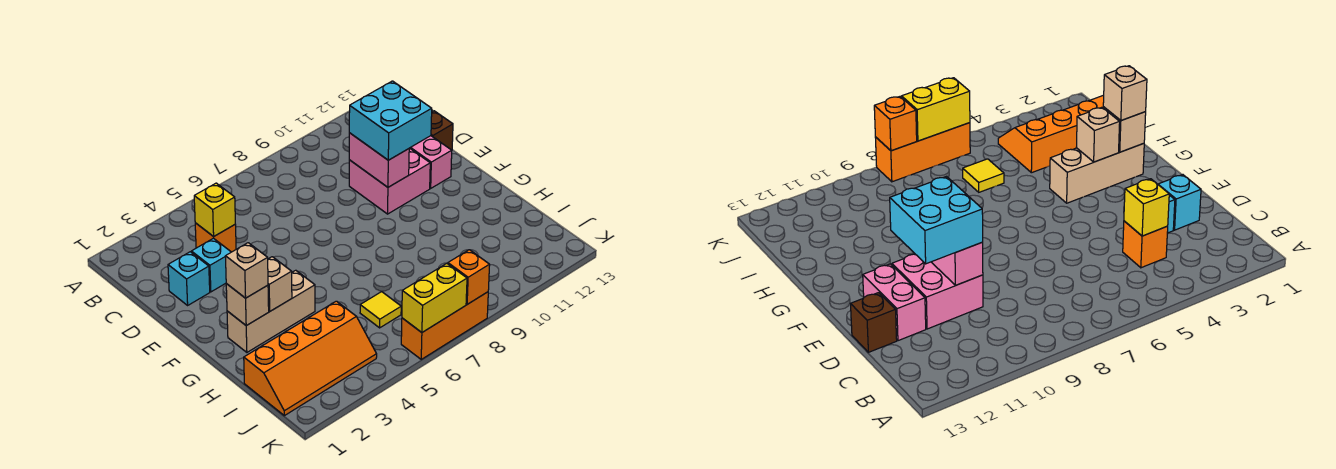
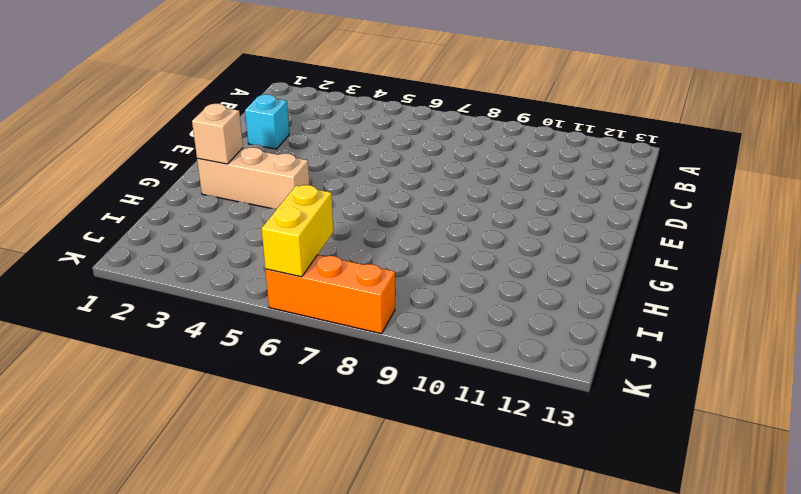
yellow 1x2 brick [262,185,333,277] -> yellow 1x2 brick turned to [402,263,467,332]
none -> orange 1x1 brick [195,223,236,252]
none -> cyan 1x1 brick [191,238,231,292]
none -> pink 2x2 brick [349,148,430,214]

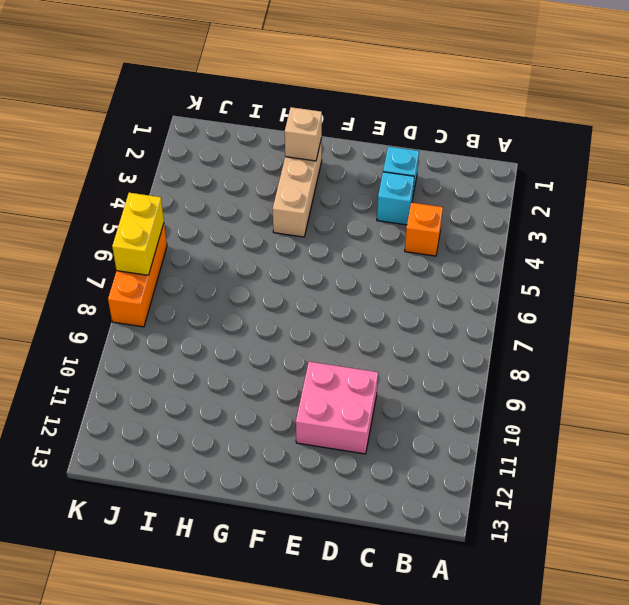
none -> pink 1x2 brick [410,136,452,188]
none -> brown 1x1 brick [431,111,453,150]
none -> orange 2x4 slope [244,301,377,416]

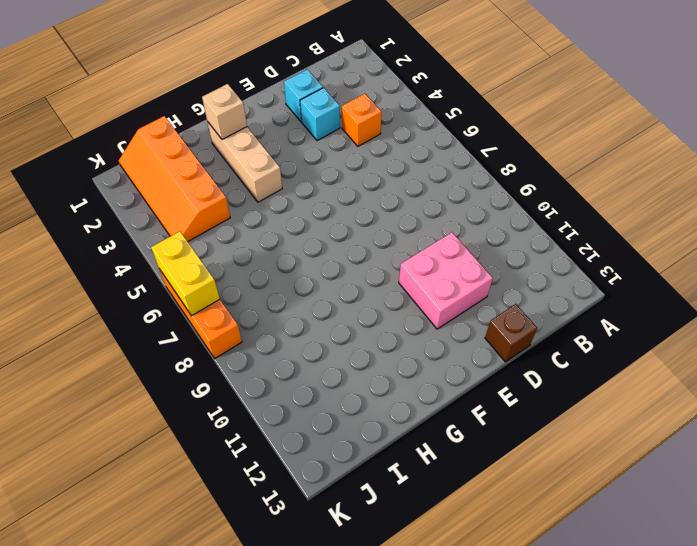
none -> pink 1x2 brick [410,136,452,188]
none -> yellow 1x1 tile [360,292,401,328]
none -> yellow 1x1 brick [194,183,235,237]

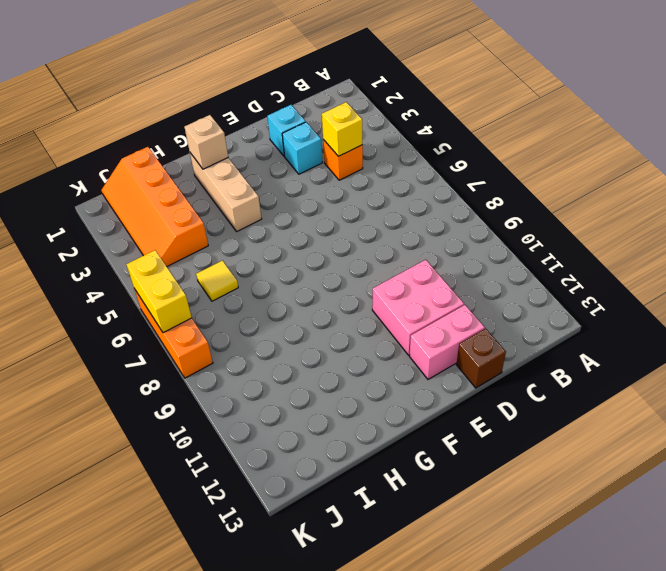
none -> pink 1x2 brick [349,133,409,187]
none -> tan 1x1 brick [268,257,292,311]
none -> orange 1x1 brick [448,250,490,304]

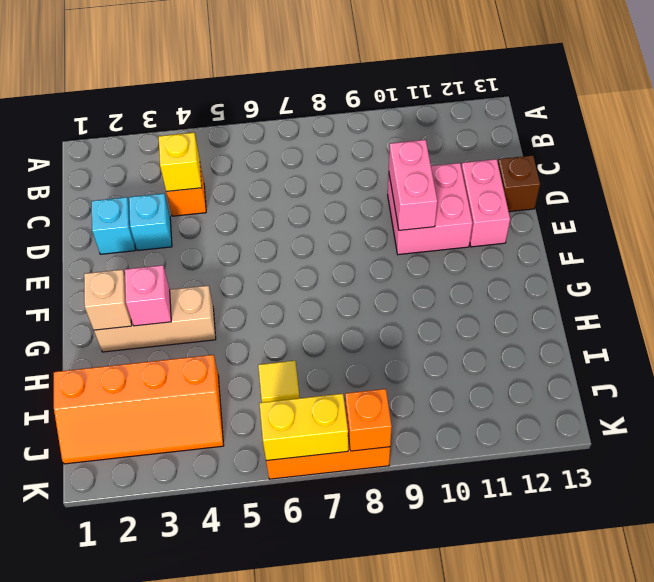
pink 1x1 brick [125,265,171,326] -> tan 1x1 brick [268,257,292,311]
none -> cyan 2x2 brick [349,81,432,160]
none -> tan 1x1 brick [225,243,268,298]

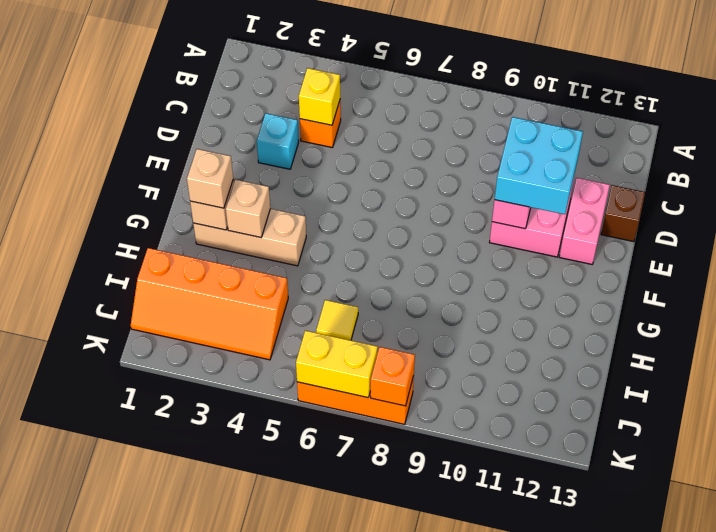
none -> cyan 1x1 brick [168,252,210,305]

